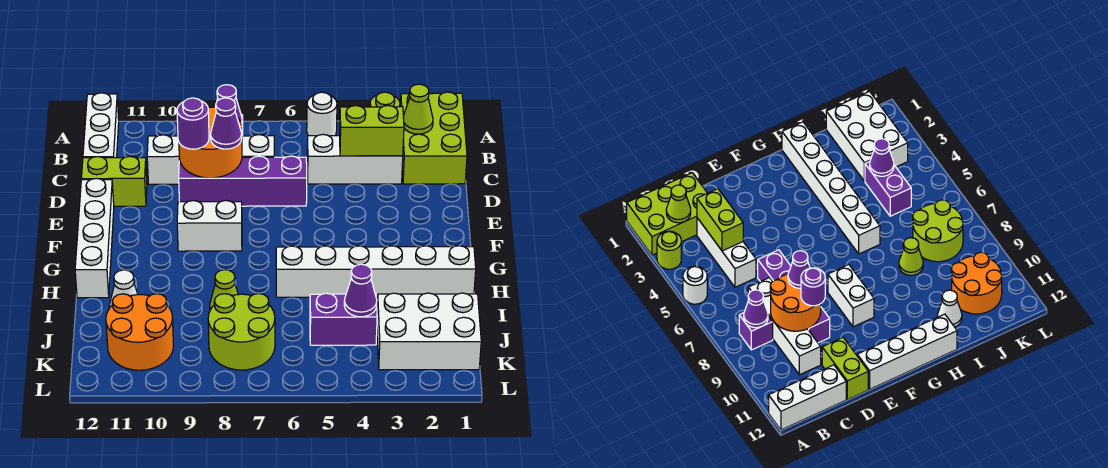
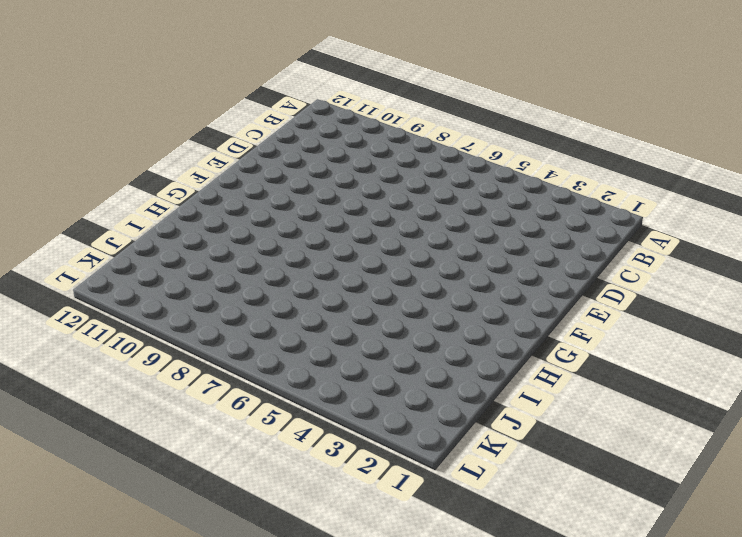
none -> lime 2x3 brick [400,92,467,184]
none -> lime 1x1 round brick [370,92,400,107]
none -> white 1x1 round brick [307,92,337,136]

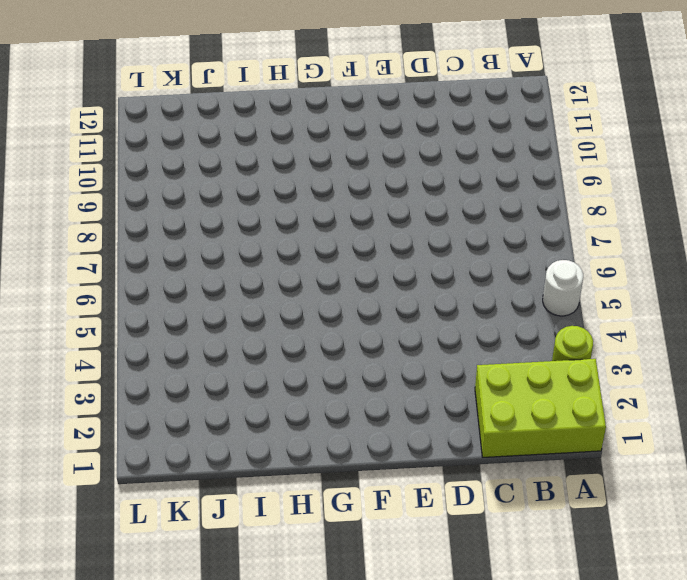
none -> white 1x3 brick [83,93,119,158]
none -> purple 1x1 brick [739,313,773,350]
none -> white 1x3 brick [307,135,403,184]

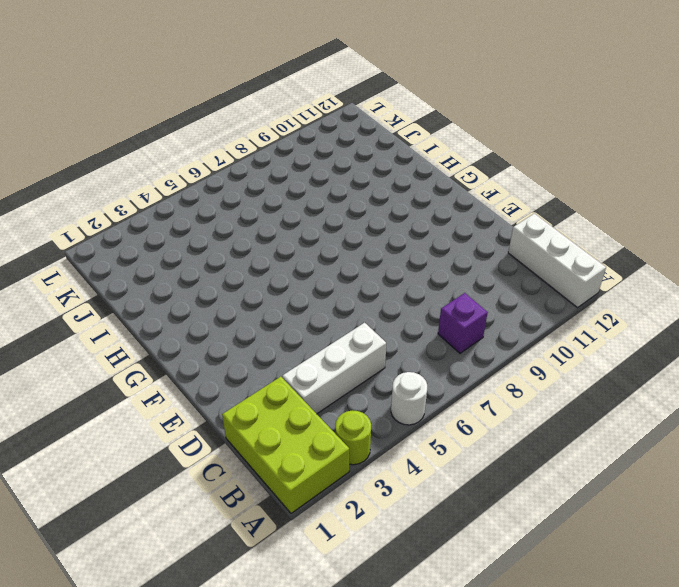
none -> white 1x4 brick [147,135,274,184]
none -> purple 1x4 brick [179,156,307,206]
none -> lime 1x2 brick [81,156,147,206]

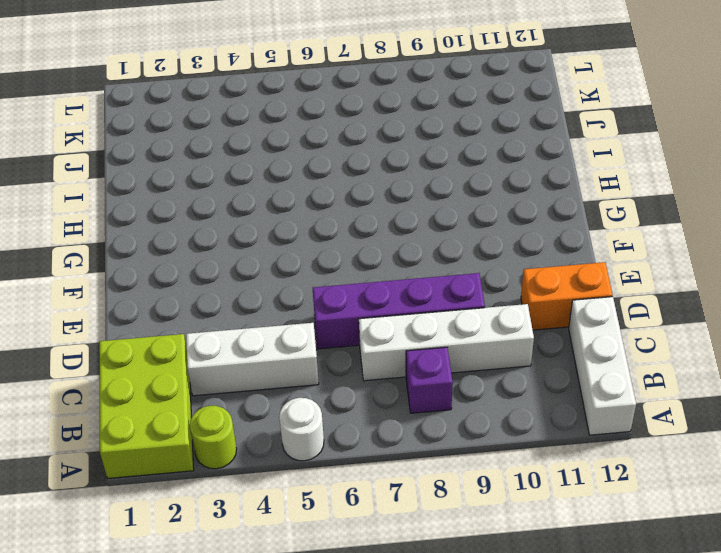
orange 1x2 brick [521,262,613,330] -> lime 1x2 brick [81,156,147,206]
none -> white 1x4 brick [75,178,114,298]
none -> white 1x2 brick [177,201,242,251]
none -> white 1x6 brick [276,246,476,297]

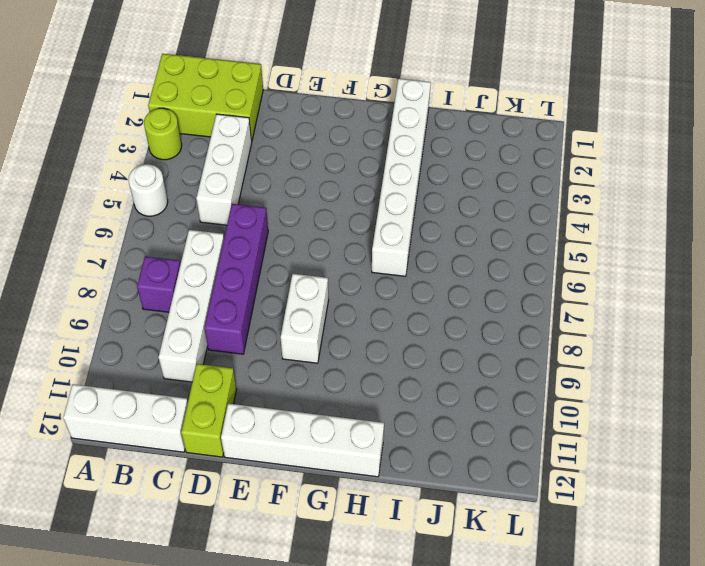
none -> lime 1x1 cone [210,270,238,310]
none -> white 1x1 cone [109,270,138,308]
none -> white 2x3 brick [377,293,481,370]

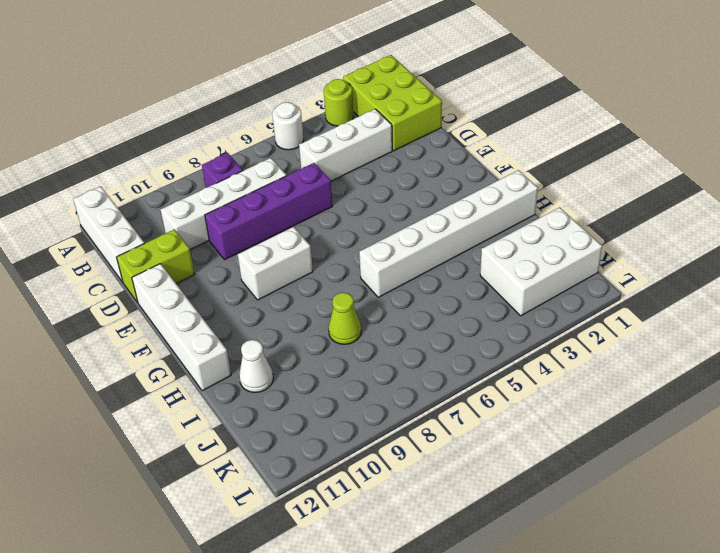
none -> purple 1x2 brick [310,293,377,345]
none -> lime 2x2 round brick [208,294,275,370]
none -> orange 2x2 round brick [106,294,174,370]

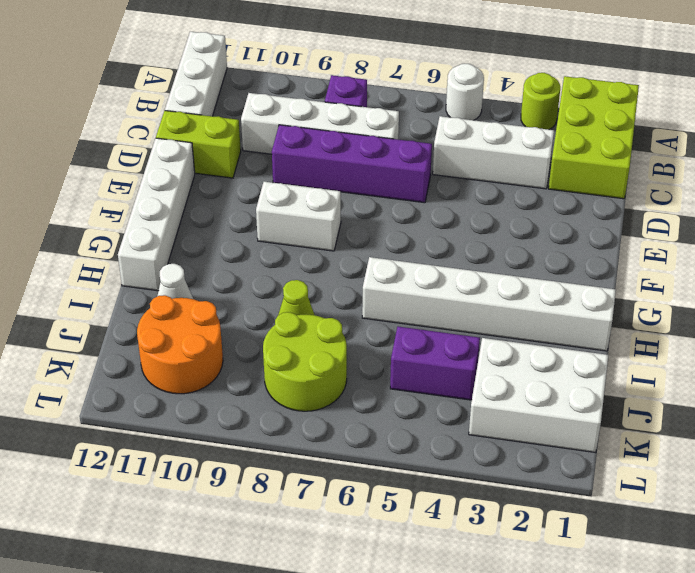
none -> lime 1x1 cone [403,84,433,134]
none -> purple 1x1 cone [217,85,242,125]
none -> lime 1x2 brick [339,106,404,156]

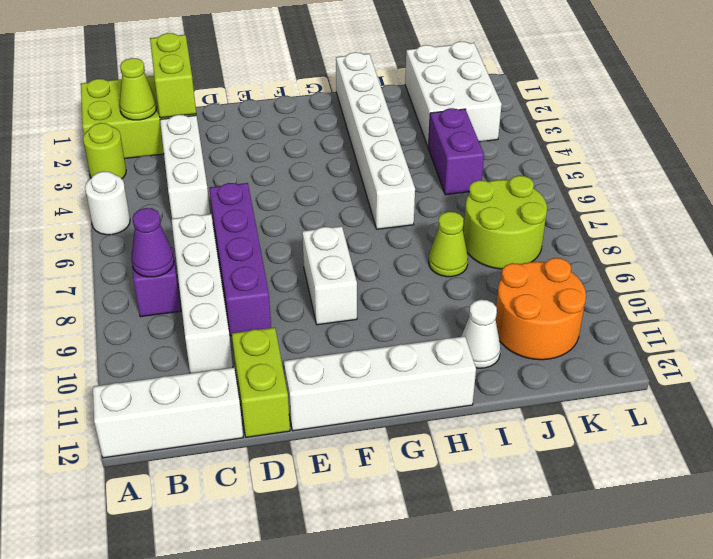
lime 1x2 brick [150,33,196,118] -> lime 1x2 brick moved to [339,106,404,156]
none -> orange 2x2 round brick [179,107,242,178]
none -> purple 1x1 cone [344,264,377,317]
none -> purple 1x1 cone [211,98,242,149]

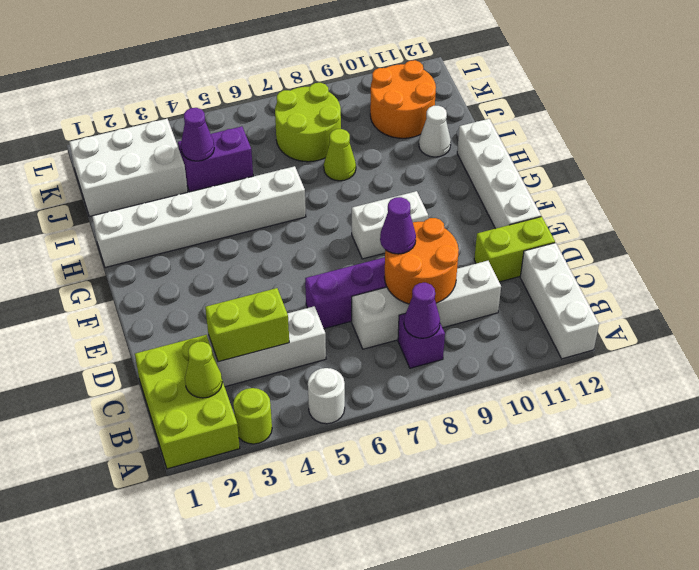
none -> purple 1x1 round brick [177,98,209,149]

